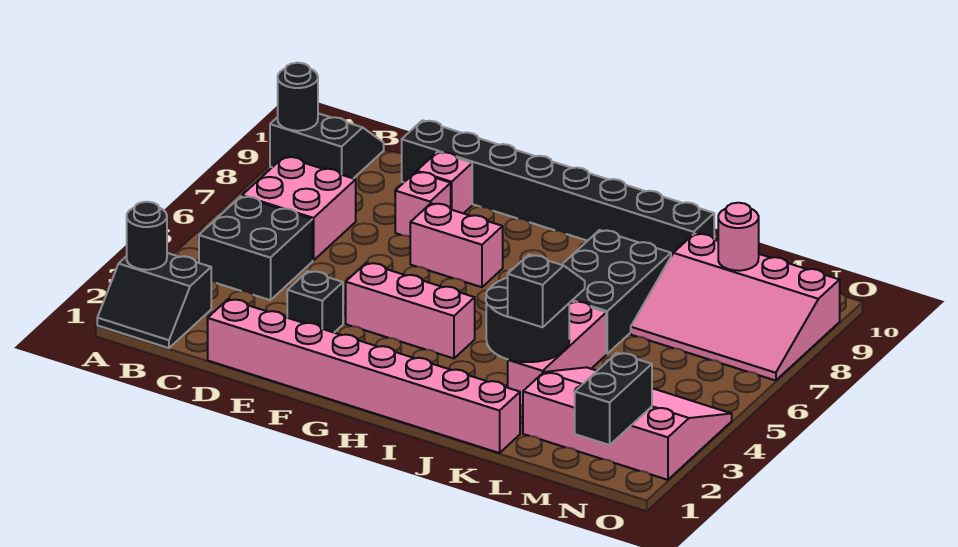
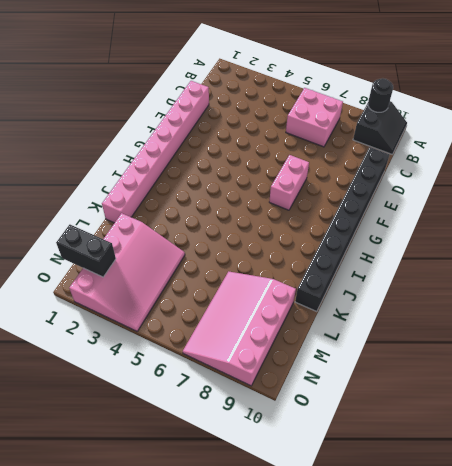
none -> black 2x2 slope [97,253,211,348]
none -> black 2x2 brick [199,196,313,300]
none -> black 1x1 brick [287,271,343,332]

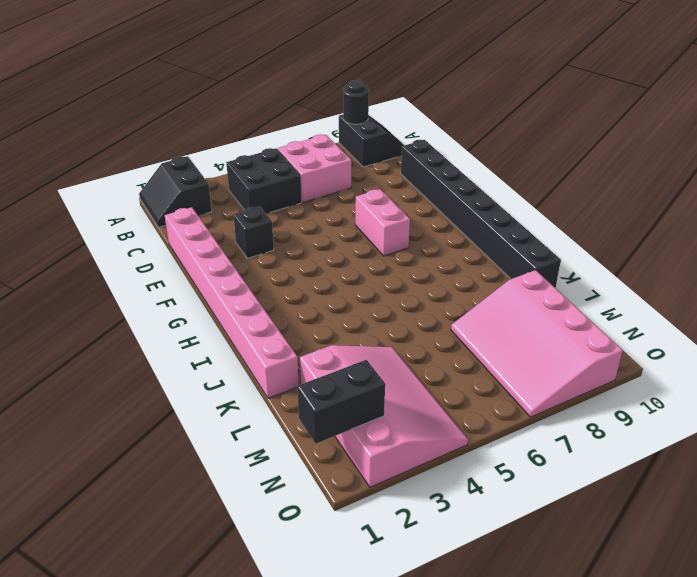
none -> pink 1x1 brick [395,172,451,237]
none -> pink 1x1 brick [417,152,472,214]
none -> pink 1x3 brick [346,263,475,358]

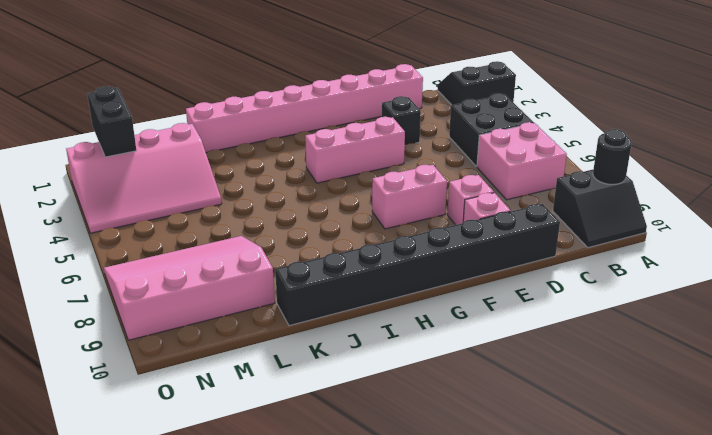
none -> black 2x3 brick [562,230,671,354]
none -> pink 1x3 brick [508,301,606,406]
none -> black 1x1 round brick [127,202,167,270]

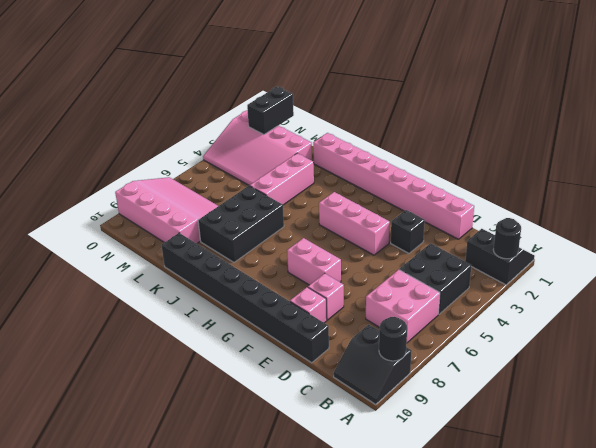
none -> black 2x2 round brick [486,268,569,362]
none -> pink 1x1 round brick [718,203,759,271]
none -> black 1x2 slope [508,255,585,327]

